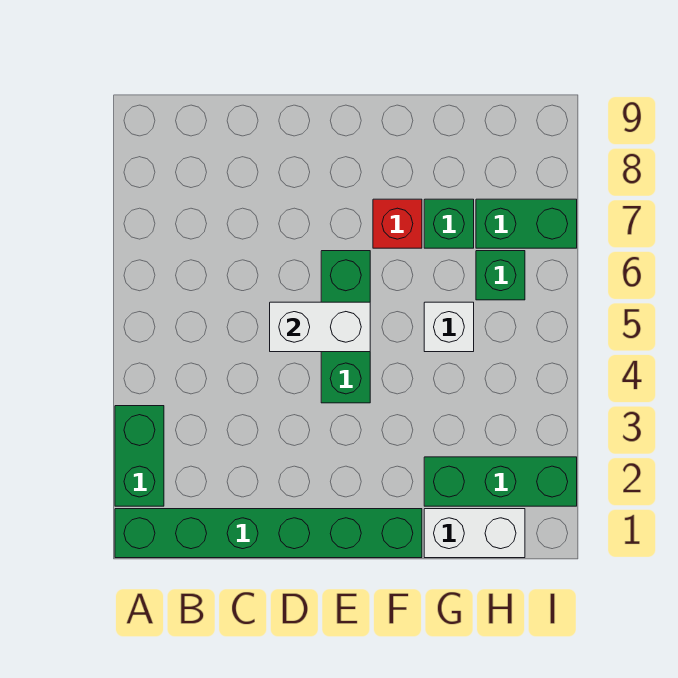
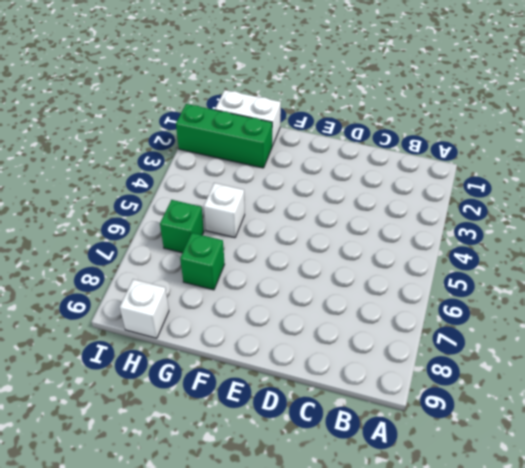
white 1x1 brick [120,279,169,338] -> none
none -> green 1x6 brick [115,509,422,558]
none -> green 1x2 brick [115,406,164,506]

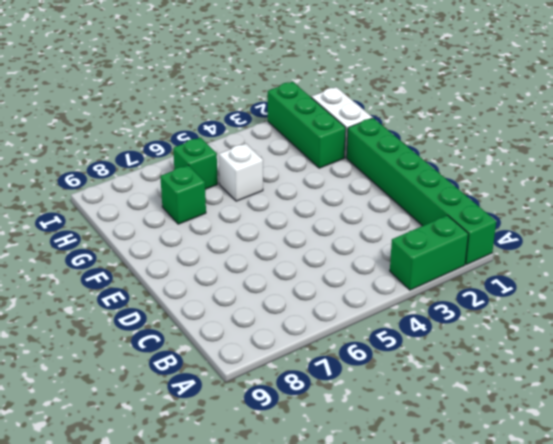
none -> green 1x3 brick [321,251,370,403]
none -> red 1x1 brick [373,199,422,248]

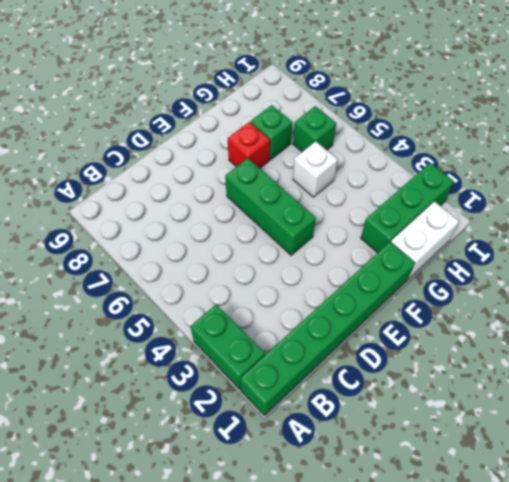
none -> green 1x2 brick [476,199,577,248]
none -> white 1x2 brick [270,302,370,352]

